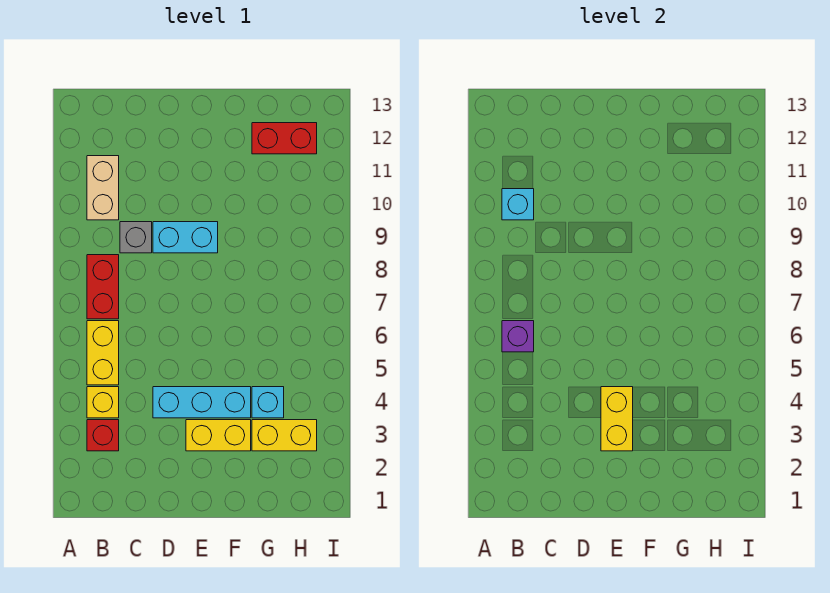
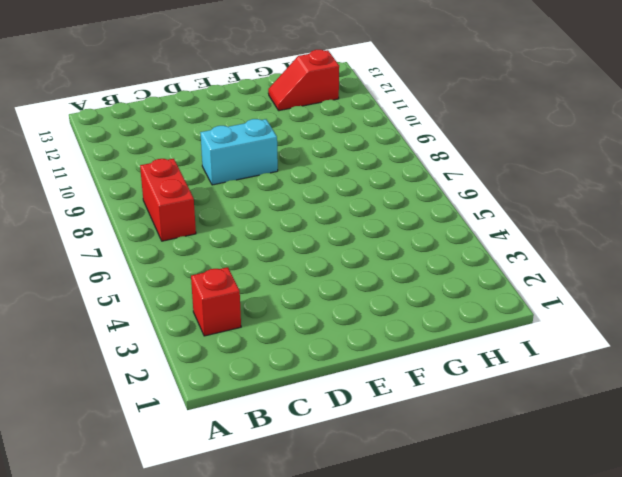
red 1x2 slope [268,50,339,111] -> red 1x2 brick [252,123,317,154]
none -> yellow 1x1 brick [87,387,119,418]
none -> yellow 1x2 brick [87,321,119,385]
none -> tan 1x2 brick [87,156,119,220]

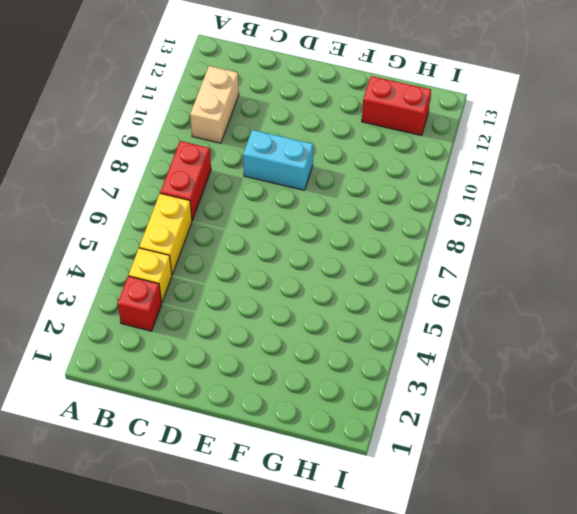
none -> grey 1x1 brick [120,222,152,253]
none -> cyan 1x3 brick [153,387,251,418]
none -> yellow 1x2 brick [186,420,251,451]

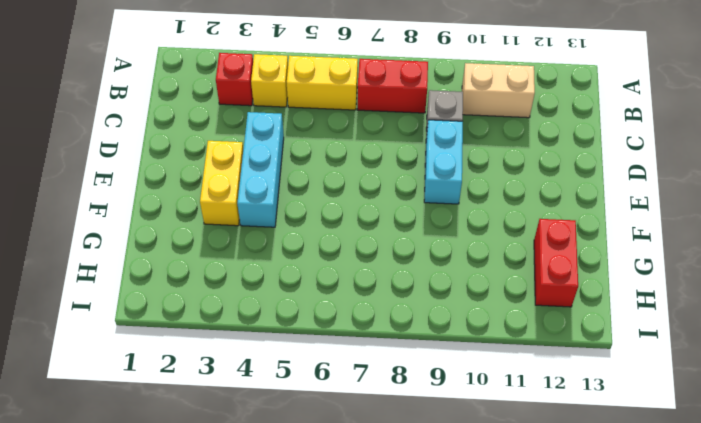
none -> yellow 1x2 brick [252,420,317,451]
none -> cyan 1x1 brick [252,387,284,418]
none -> purple 1x1 brick [502,321,534,352]

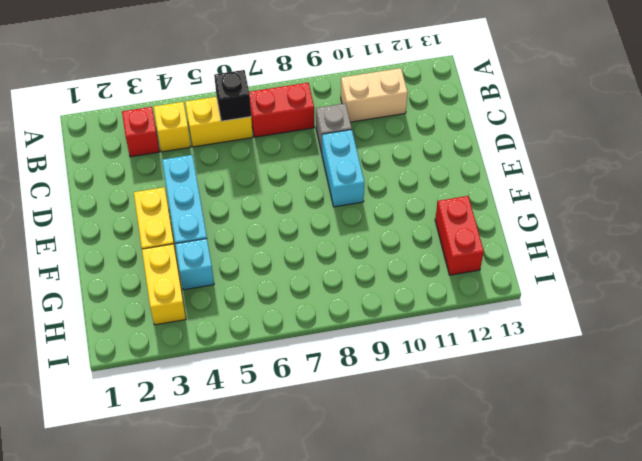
black 1x1 brick [214,70,251,121] -> purple 1x1 brick [502,321,534,352]
none -> cyan 1x1 brick [502,189,534,220]
none -> yellow 1x2 brick [601,387,633,451]

